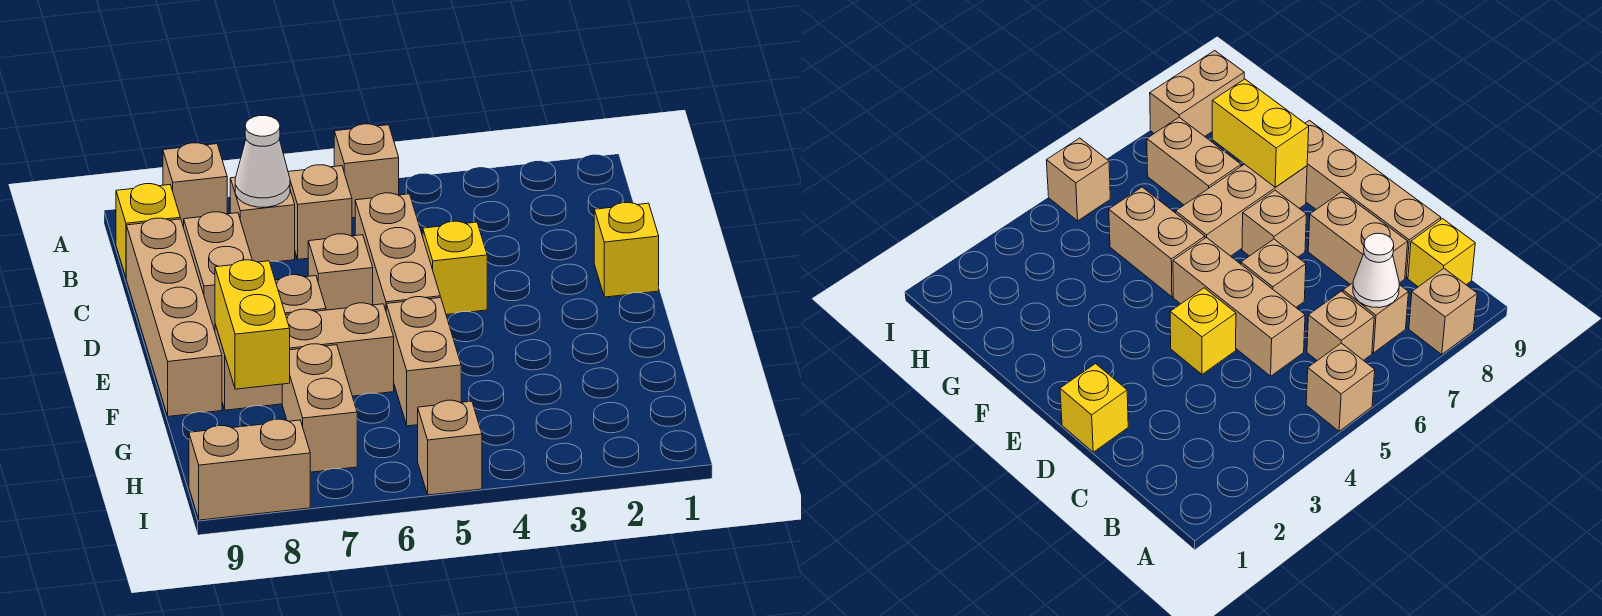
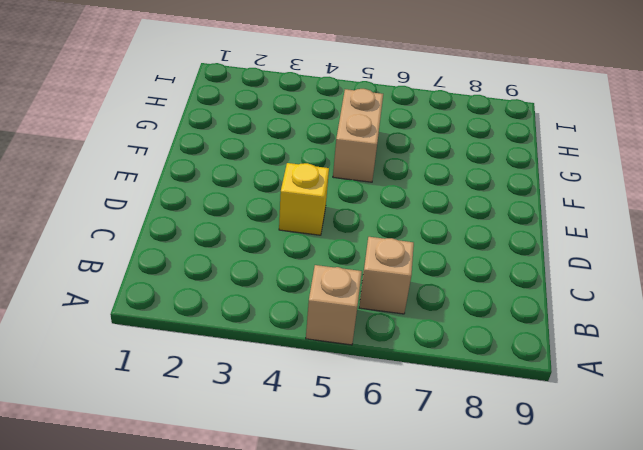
none -> tan 1x1 brick [163,143,227,227]
none -> tan 1x1 brick [230,177,295,262]
none -> yellow 1x1 brick [116,184,180,277]

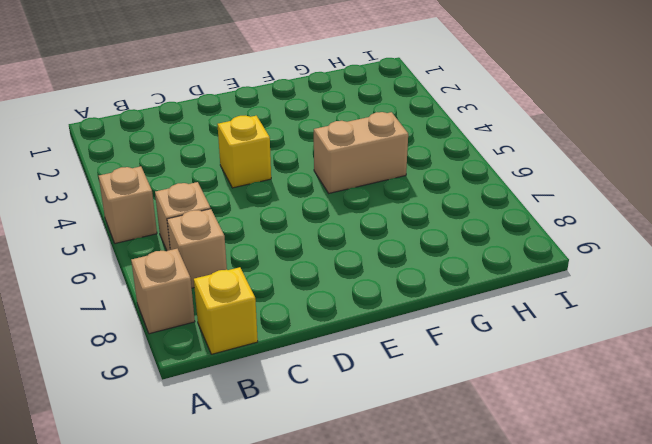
none -> tan 1x3 brick [355,193,440,310]
none -> tan 1x2 brick [184,212,252,331]
none -> tan 1x4 brick [126,218,222,416]

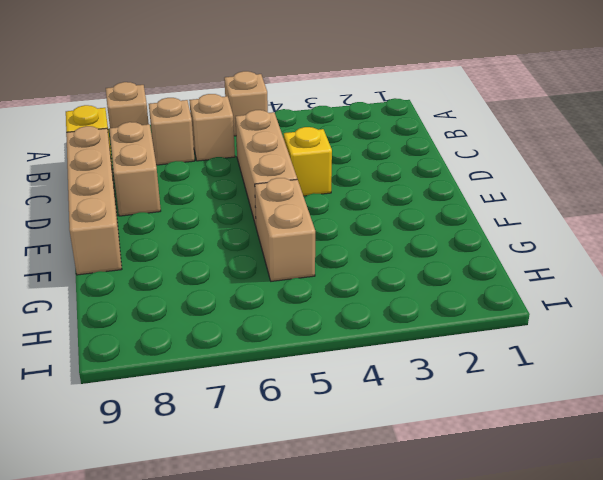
none -> yellow 1x1 brick [594,203,659,297]
none -> tan 1x1 brick [308,234,373,310]
none -> tan 1x1 brick [275,275,326,315]

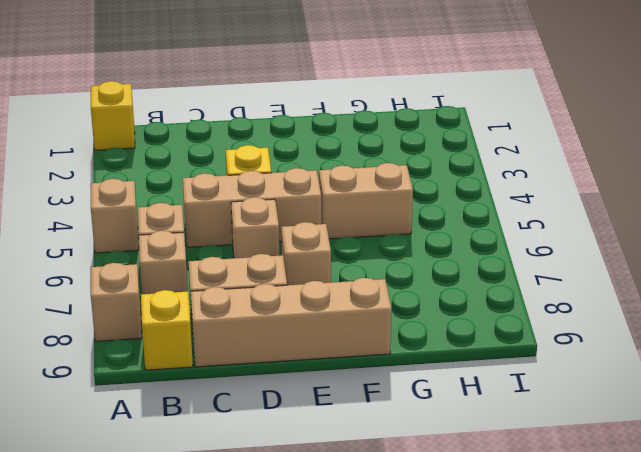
yellow 1x1 brick [91,81,135,150] -> yellow 1x1 brick moved to [594,203,659,297]
none -> tan 1x3 brick [215,303,394,410]
none -> tan 1x2 brick [282,344,357,472]
none -> tan 1x1 brick [418,400,482,495]

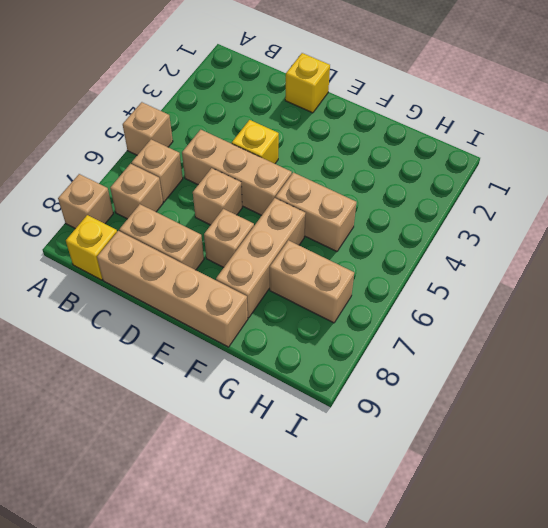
none -> tan 1x1 brick [418,400,482,495]
none -> tan 1x2 brick [189,419,310,520]
none -> white 1x1 cone [235,116,290,207]

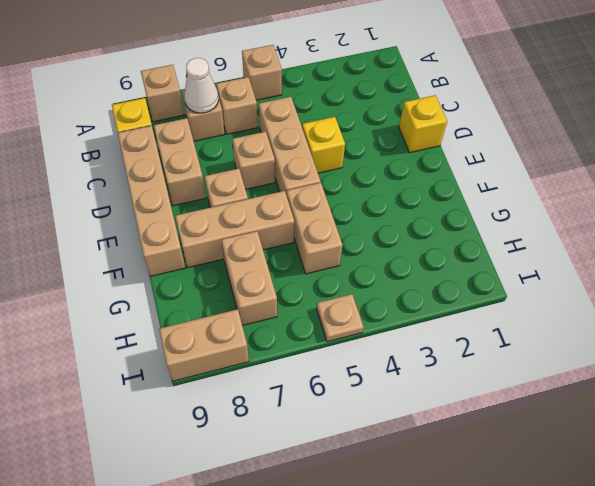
tan 1x1 plate [317,294,364,342] -> tan 1x1 brick [418,400,482,495]
none -> yellow 1x2 brick [215,260,290,389]

